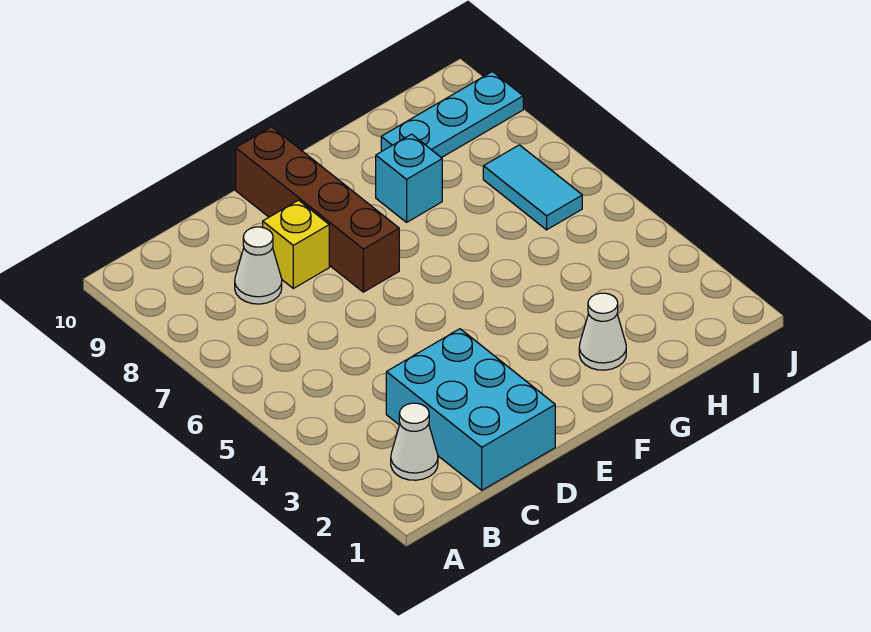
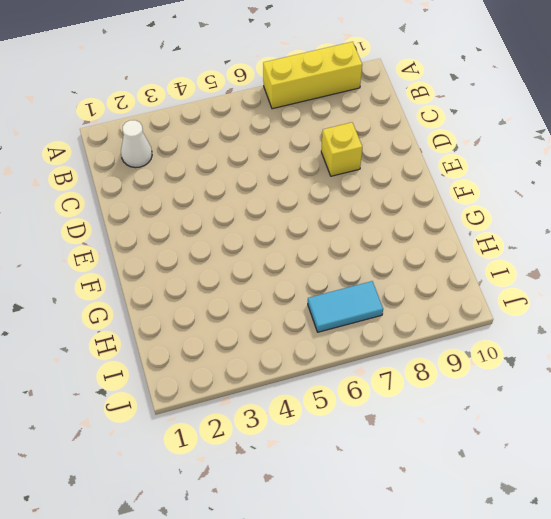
yellow 1x3 brick [263,42,362,109] -> none
none -> cyan 2x3 brick [386,329,555,490]
none -> white 1x1 cone [235,227,282,304]

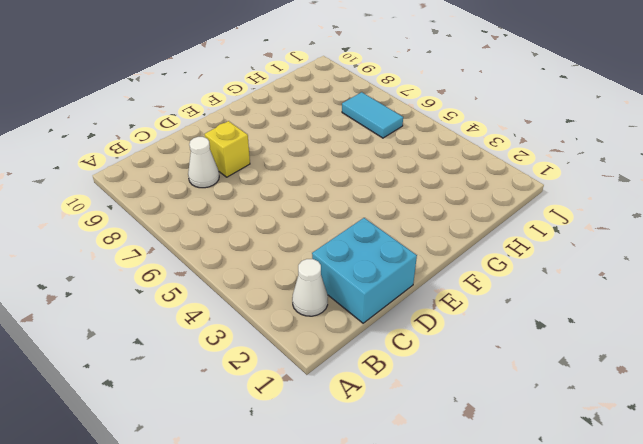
cyan 2x2 brick [312,218,417,323] -> cyan 2x3 brick [386,329,555,490]
none -> brown 1x4 brick [236,127,399,292]
none -> white 1x1 cone [579,293,626,370]

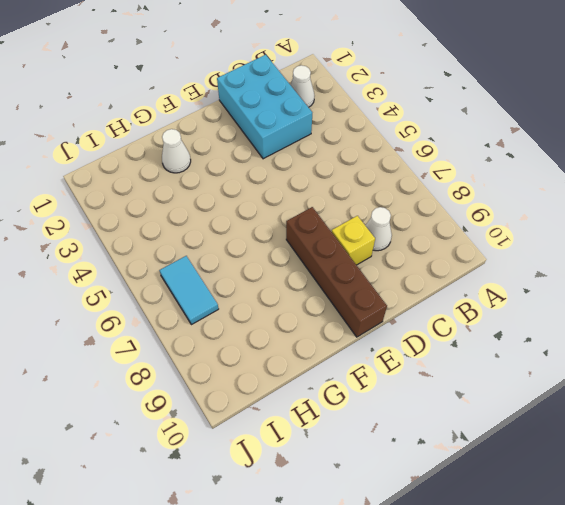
none -> cyan 1x1 brick [376,134,442,222]
none -> cyan 1x3 plate [381,72,523,158]

